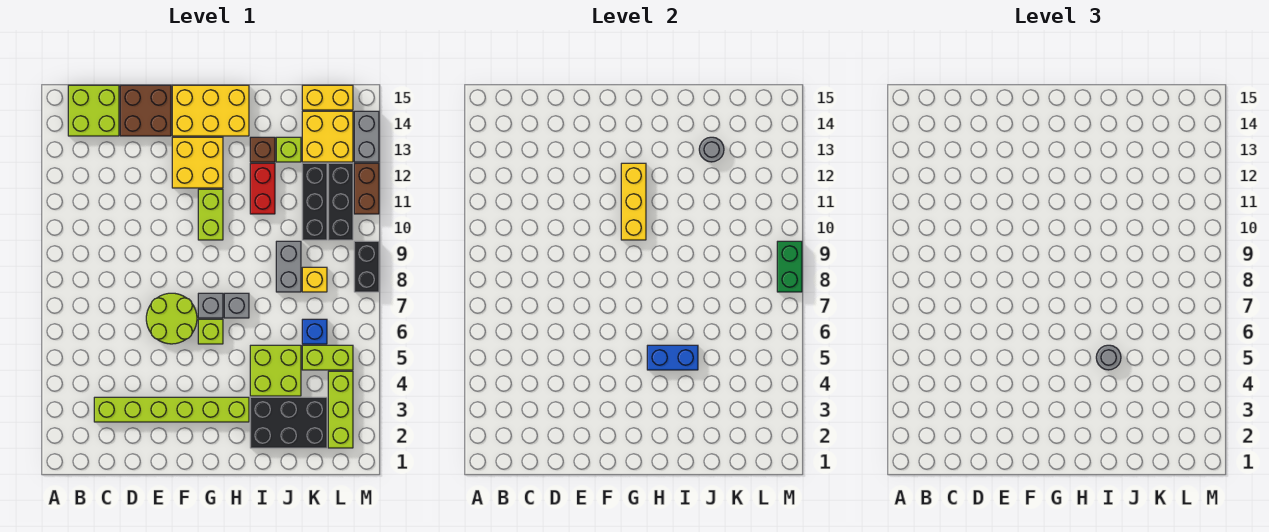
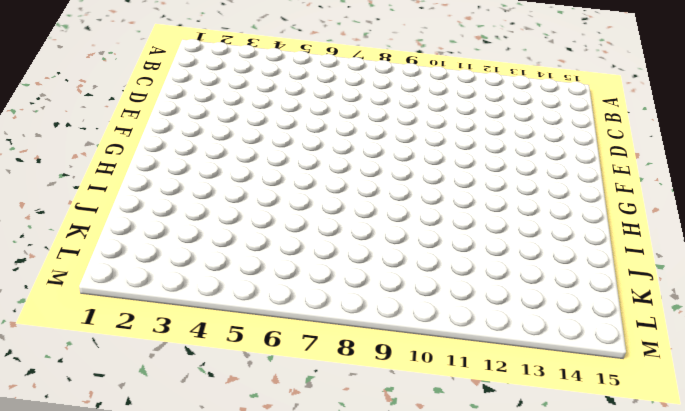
none -> lime 2x2 brick [68,85,119,136]
none -> lime 1x6 brick [94,397,249,422]
none -> brown 2x2 brick [120,85,171,136]
none -> lime 2x2 round brick [146,293,197,344]

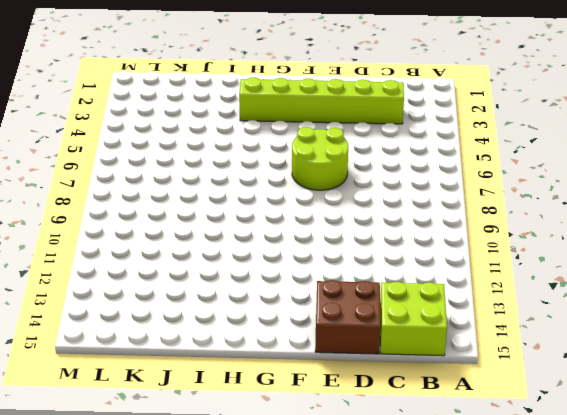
none -> yellow 2x2 brick [172,137,223,188]
none -> yellow 2x3 brick [172,85,249,136]
none -> lime 1x1 brick [198,319,223,344]
none -> grey 1x1 brick [198,293,223,318]

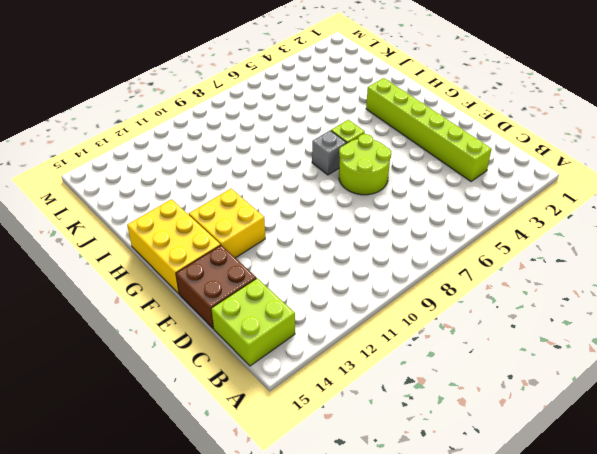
none -> lime 1x2 brick [198,189,223,240]
none -> grey 1x1 brick [224,293,249,318]
none -> black 2x3 brick [250,397,327,448]
none -> lime 2x2 brick [250,345,301,396]

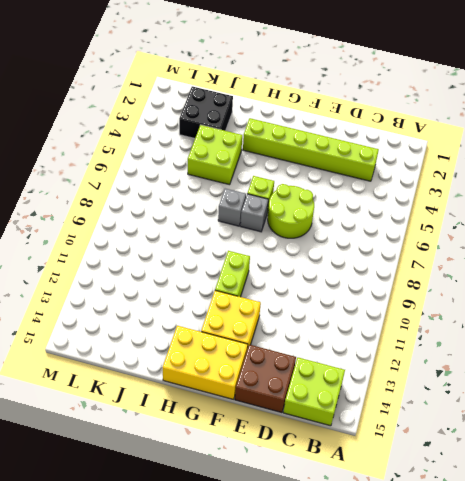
black 2x2 brick [179,86,233,138] -> black 2x3 brick [250,397,327,448]
none -> red 1x2 brick [250,163,275,214]
none -> brown 1x1 brick [250,137,275,162]
none -> grey 1x2 brick [276,241,301,292]
none -> lime 1x1 brick [276,137,301,162]

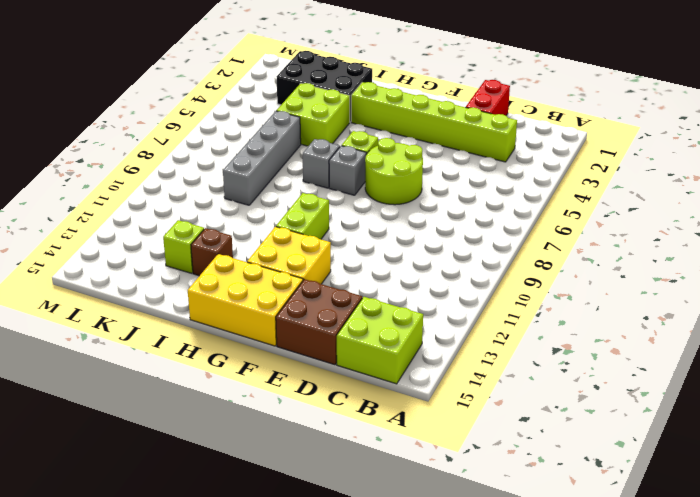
red 1x2 brick [466,80,510,116] -> red 1x2 brick moved to [250,163,275,214]
grey 1x4 brick [223,111,301,205] -> grey 1x2 brick [276,241,301,292]
none -> lime 1x2 brick [302,345,353,370]
none -> blue 1x1 brick [302,319,327,344]
none -> yellow 1x1 brick [302,267,327,292]
none -> black 1x3 brick [302,163,327,240]

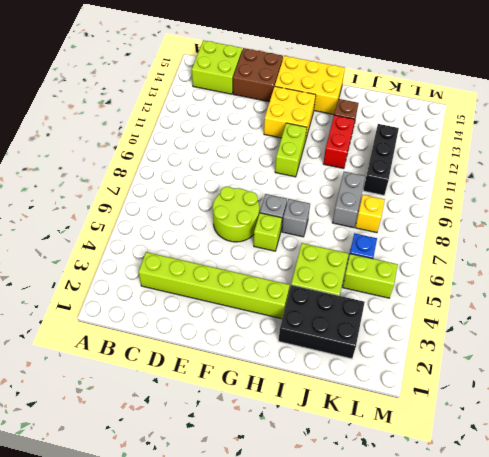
none -> lime 1x1 brick [276,137,301,162]
none -> yellow 2x2 brick [302,111,353,162]
none -> yellow 1x2 brick [302,85,353,110]
none -> lime 1x3 brick [328,371,353,448]

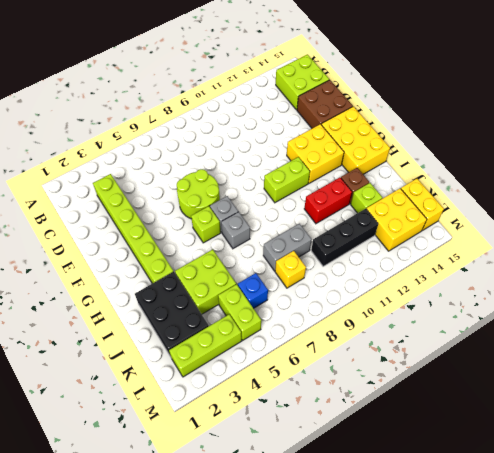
none -> black 1x3 brick [328,163,353,240]
none -> black 1x2 brick [354,241,379,292]
none -> brown 1x2 brick [354,163,379,214]
none -> grey 1x2 brick [354,111,379,162]

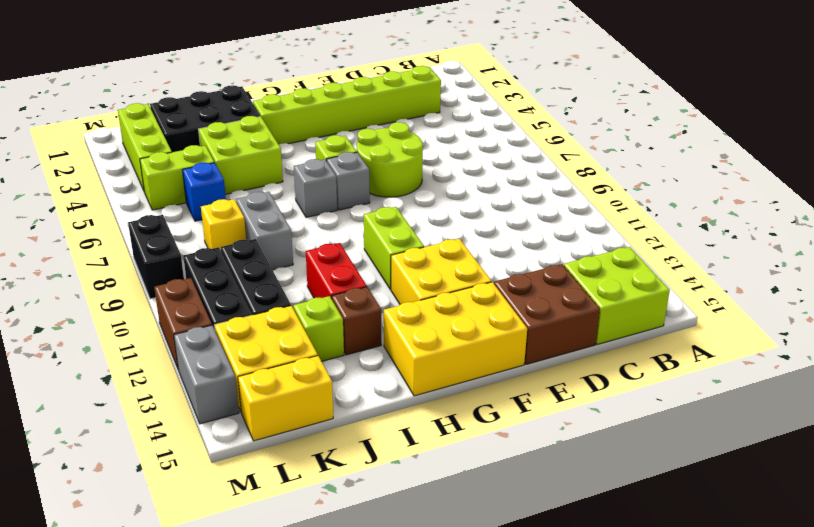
none -> yellow 1x3 brick [621,163,646,240]
none -> blue 1x2 brick [647,345,698,370]
none -> grey 1x1 round brick [699,137,724,162]
none -> green 1x2 brick [777,241,802,292]

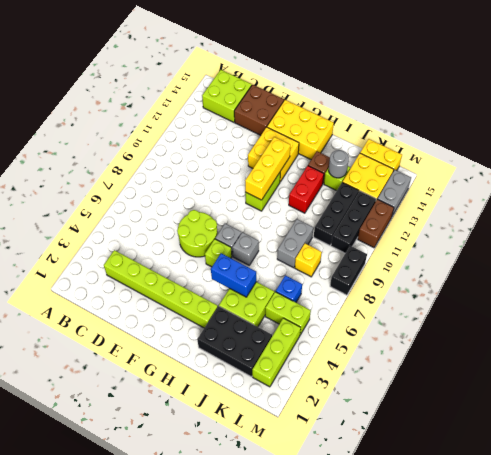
none -> green 1x2 brick [777,241,802,292]
none -> grey 1x1 round brick [1096,345,1121,370]

